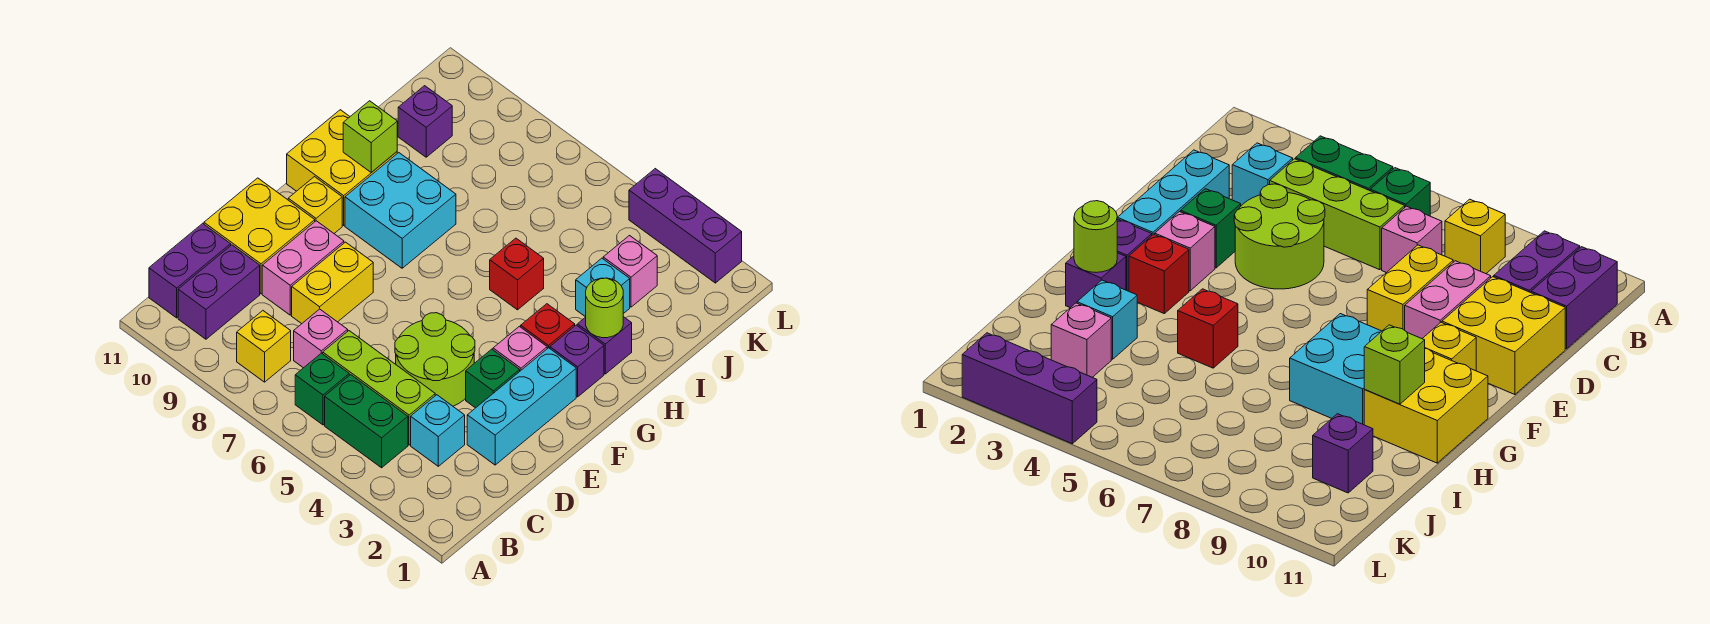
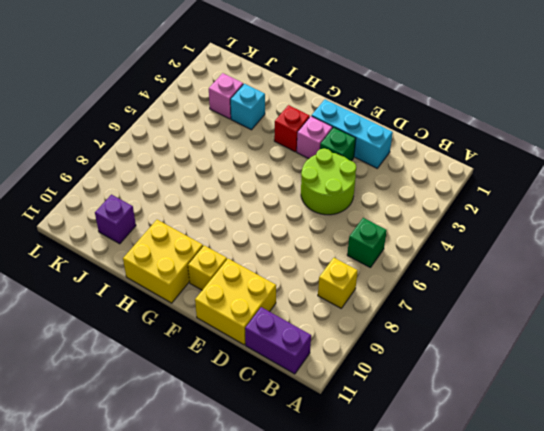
none -> green 1x2 brick [325,375,408,468]
none -> purple 1x2 brick [178,245,260,339]
none -> cyan 1x1 brick [411,395,465,466]

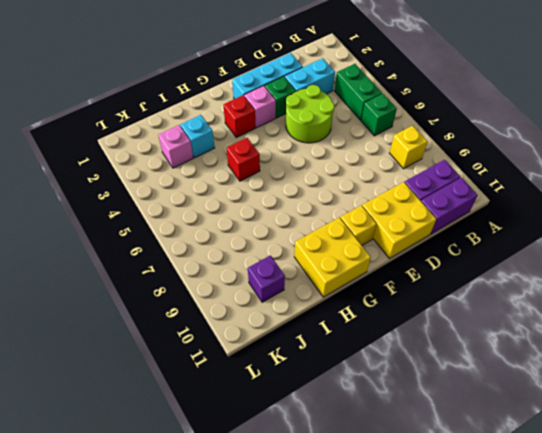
cyan 1x2 brick [285,58,335,94] -> cyan 1x1 brick [411,395,465,466]
none -> lime 1x3 brick [323,331,435,445]
none -> pink 1x1 brick [294,309,348,368]
none -> yellow 1x2 brick [292,242,373,324]

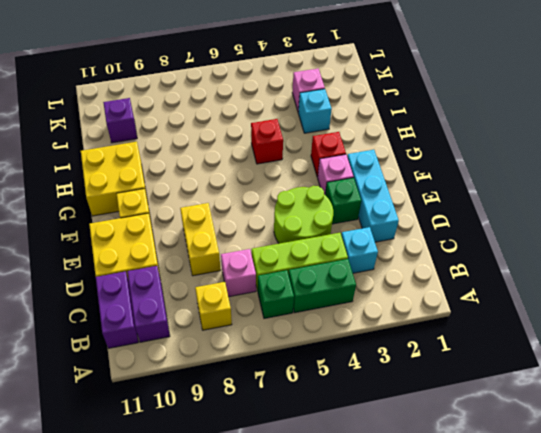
none -> pink 1x2 brick [262,221,344,315]
none -> purple 1x1 brick [550,325,604,397]
none -> cyan 2x2 brick [345,153,456,268]

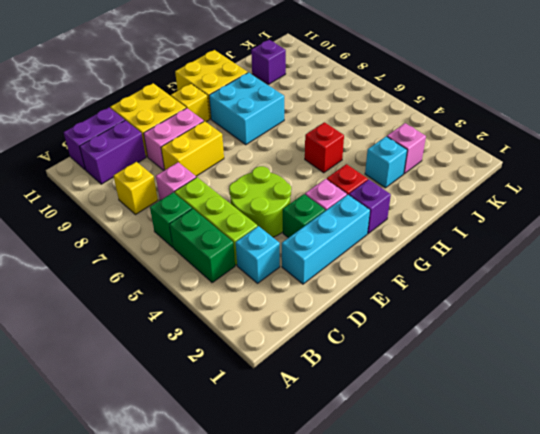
none -> purple 1x1 brick [577,317,632,374]
none -> purple 1x3 brick [629,169,742,283]
none -> lime 1x1 round brick [586,278,623,338]

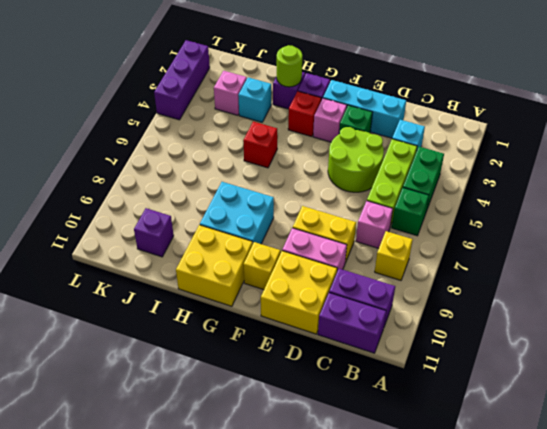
none -> lime 1x1 brick [343,101,397,172]

